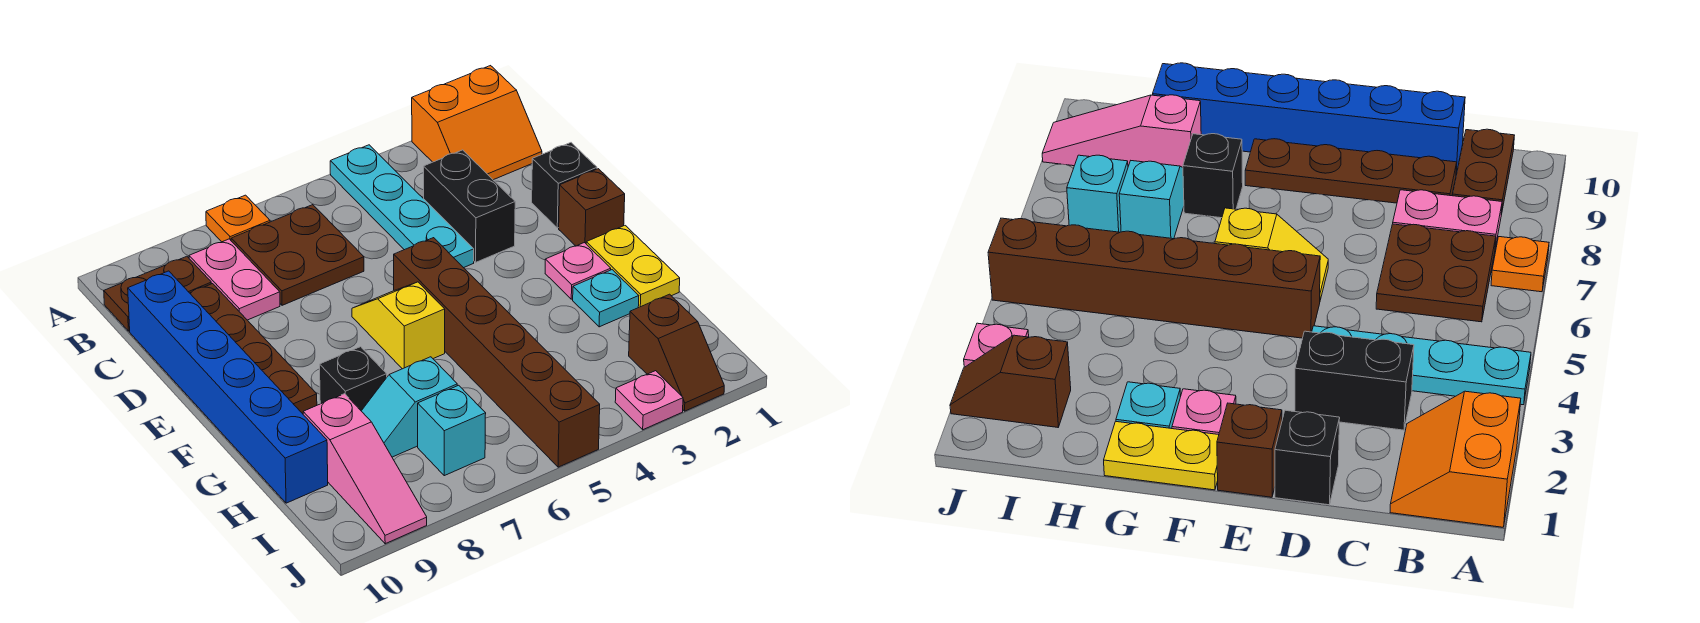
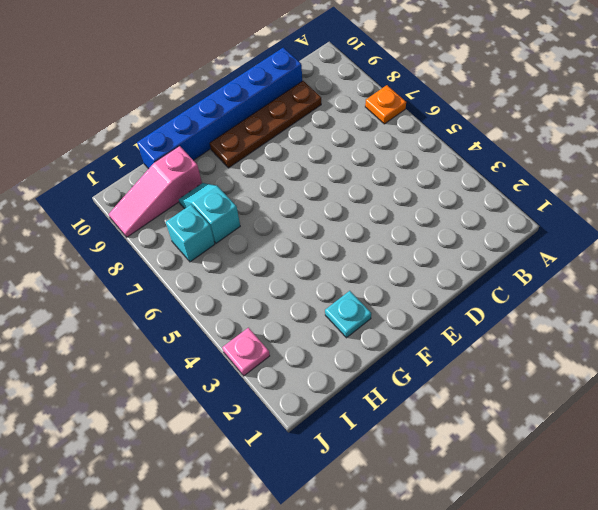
none -> orange 2x2 slope [412,66,542,180]
none -> cyan 1x4 plate [330,145,474,268]
none -> brown 2x2 plate [231,205,364,305]

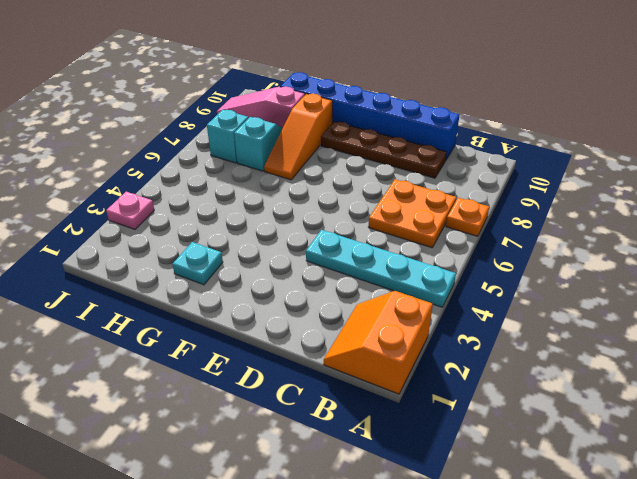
orange 2x2 plate [369,179,456,248] -> brown 2x2 plate [231,205,364,305]
orange 1x3 slope [264,94,332,180] -> black 1x1 brick [320,347,387,411]
none -> pink 1x2 plate [189,239,280,320]
none -> brown 1x2 plate [104,256,211,331]
none -> black 1x2 brick [424,150,515,262]

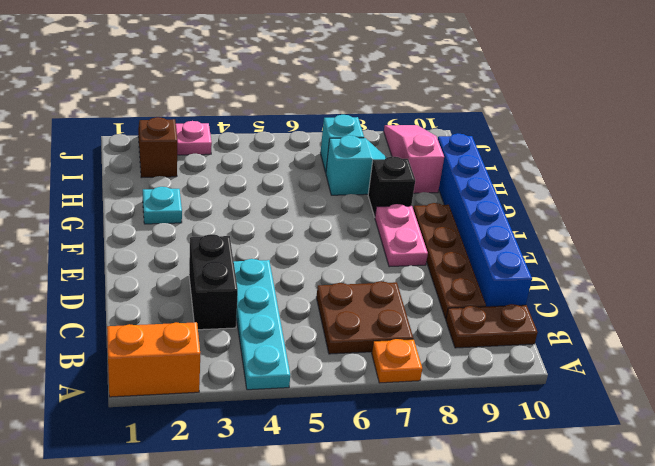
pink 1x2 plate [375,204,428,267] -> pink 1x2 plate moved to [189,239,280,320]
none -> black 1x1 brick [532,143,597,228]
none -> brown 1x1 brick [559,169,625,246]
none -> brown 1x6 brick [394,238,600,467]

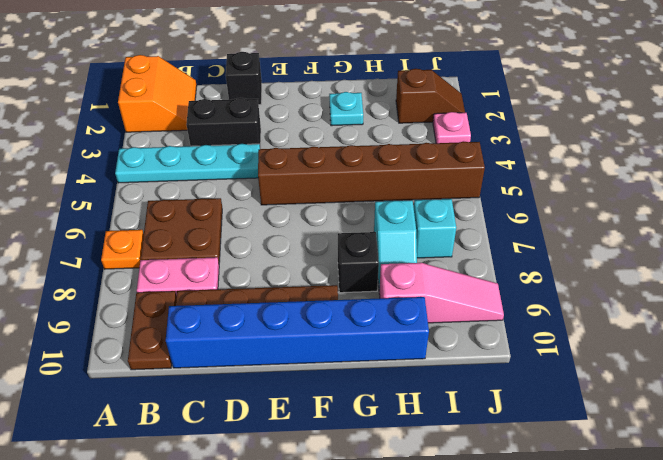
none -> brown 1x1 brick [559,169,625,246]
none -> yellow 1x2 slope [352,282,445,369]
none -> yellow 1x2 plate [586,225,680,308]

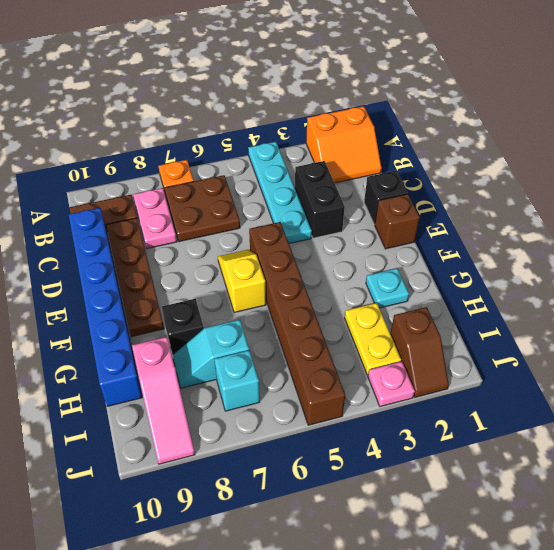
yellow 1x2 plate [345,303,401,375] -> yellow 1x2 plate moved to [586,225,680,308]
none -> pink 1x1 plate [545,243,611,299]

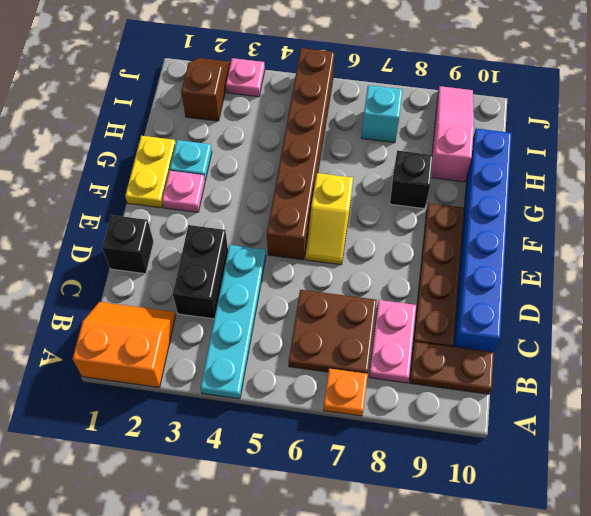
none -> brown 1x1 brick [559,169,625,246]
none -> cyan 1x2 slope [362,357,457,457]

